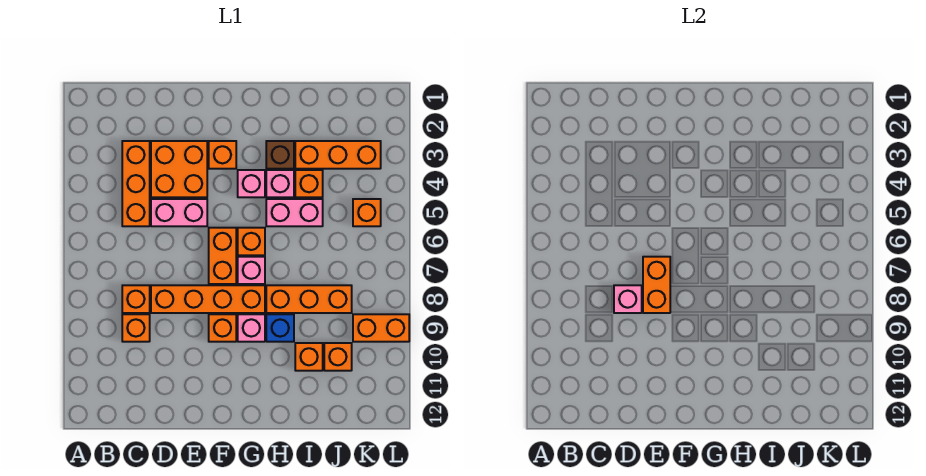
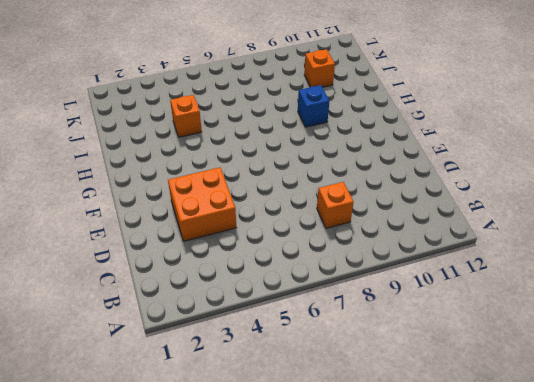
none -> orange 1x3 brick [122,141,150,226]
none -> orange 1x1 brick [122,314,150,342]
none -> pink 1x2 brick [151,199,207,226]

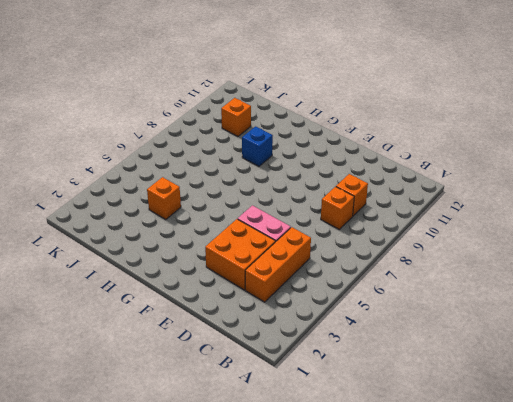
none -> orange 1x4 brick [151,285,265,313]
none -> orange 1x1 brick [209,141,236,169]
none -> orange 1x2 brick [209,228,236,284]

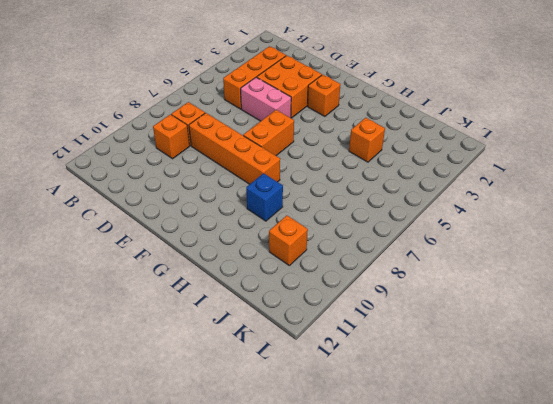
none -> orange 1x1 brick [209,314,236,342]
none -> pink 1x1 brick [238,170,265,197]
none -> orange 1x1 brick [238,228,265,255]

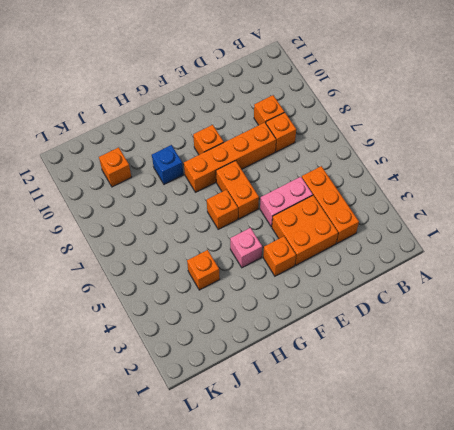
none -> pink 1x1 brick [238,257,265,284]
none -> pink 1x1 brick [238,314,265,342]
none -> brown 1x1 brick [266,141,294,169]

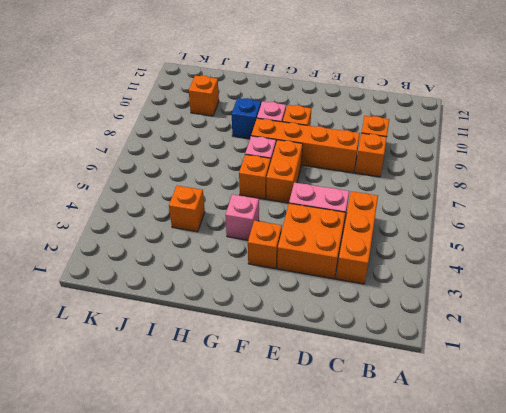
none -> brown 1x1 brick [266,141,294,169]
none -> pink 1x1 brick [266,170,294,197]
none -> pink 1x2 brick [266,199,323,226]

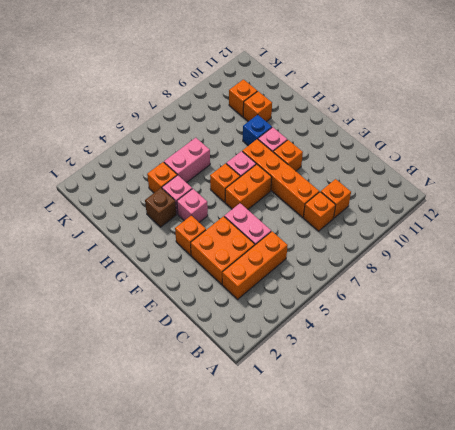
pink 1x2 brick [164,138,210,183] -> pink 1x2 brick turned to [266,199,323,226]
none -> orange 1x3 brick [266,285,352,313]
none -> orange 1x3 brick [295,141,381,169]
none -> orange 1x1 brick [353,199,381,226]

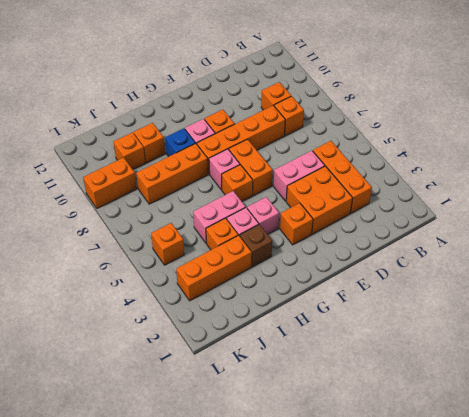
none -> pink 1x1 brick [614,285,642,313]
none -> orange 1x2 brick [643,257,670,313]

